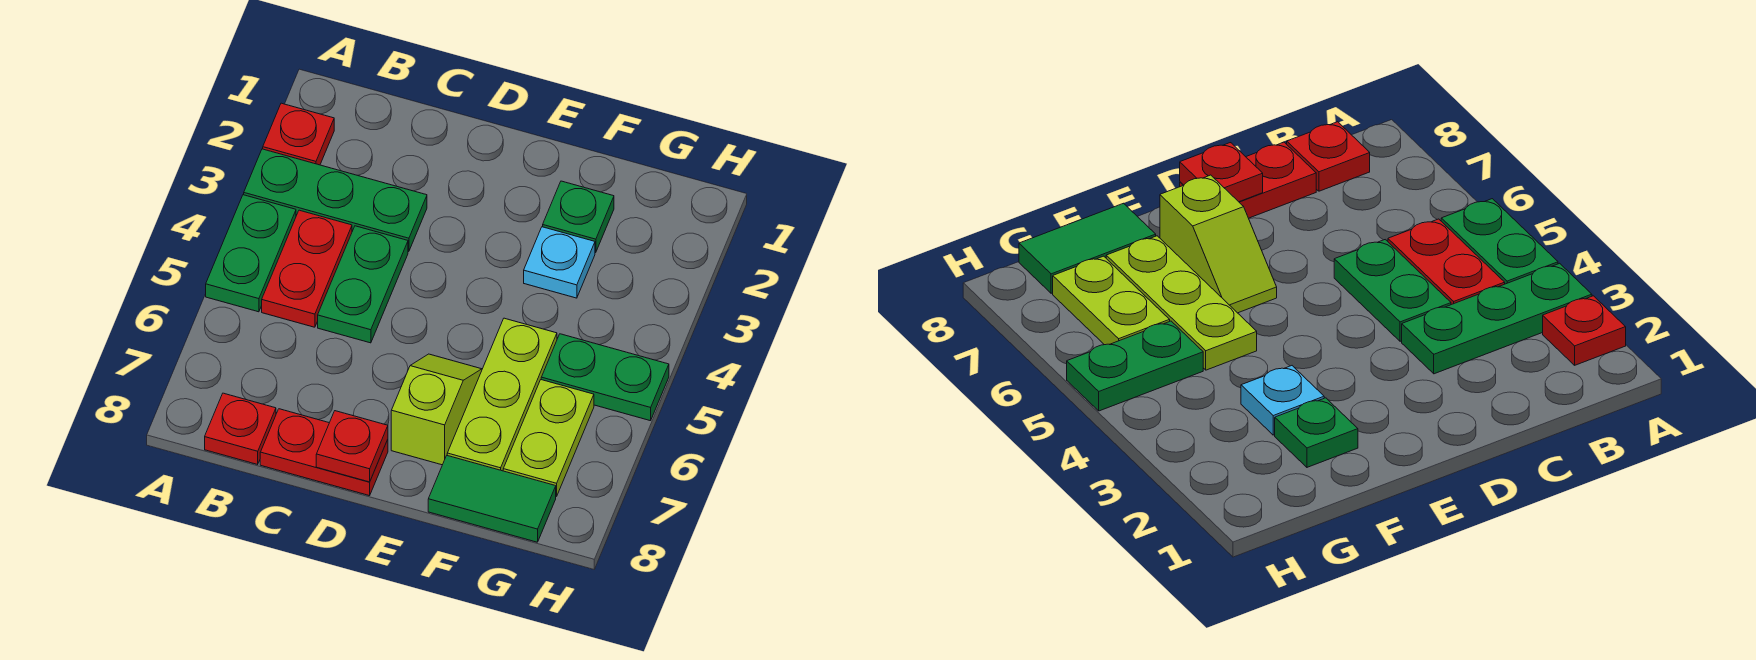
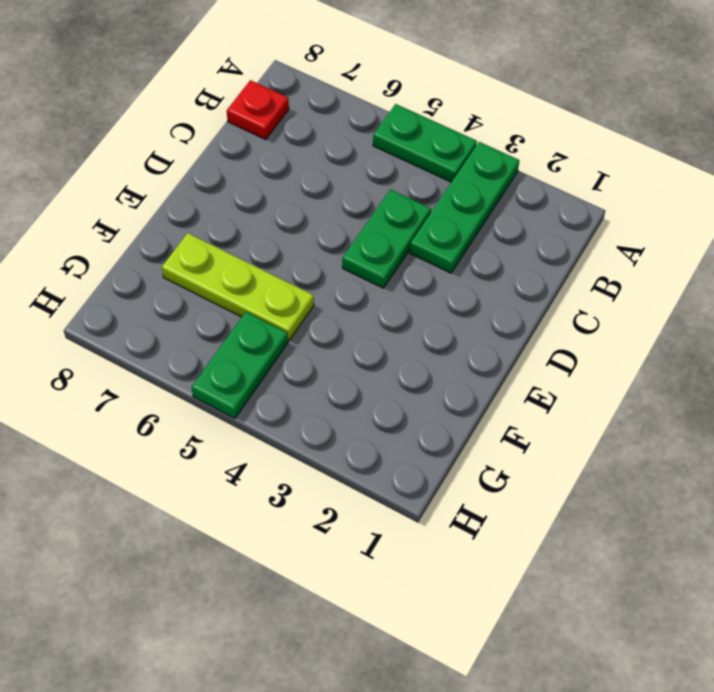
green 1x2 plate [342,189,431,288] -> green 1x2 plate turned to [318,226,408,343]
none -> red 1x1 plate [263,103,334,165]
none -> red 1x2 plate [262,210,352,327]
none -> red 1x2 plate [260,409,388,496]

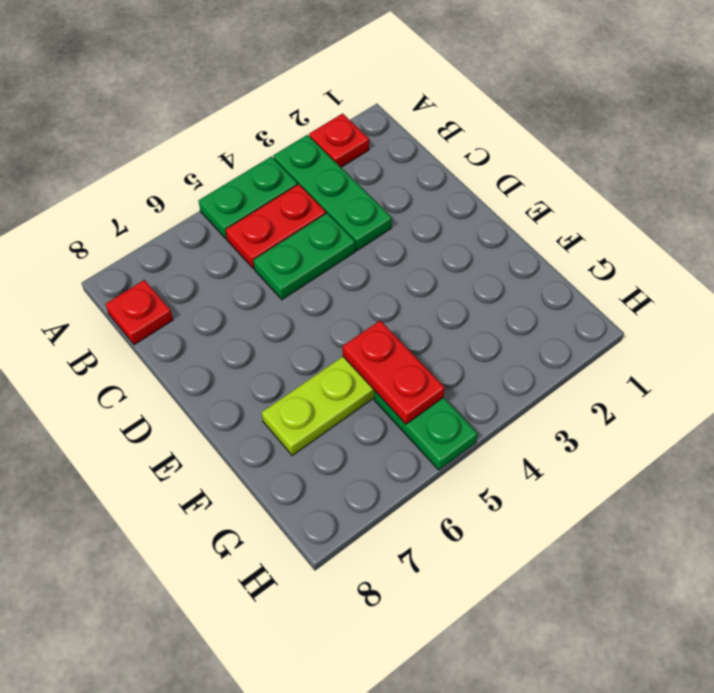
red 1x2 plate [343,321,445,424] -> red 1x2 plate moved to [260,409,388,496]
none -> lime 1x2 slope [391,354,482,465]
none -> green 1x1 plate [543,181,614,252]
none -> cyan 1x1 plate [524,227,595,298]

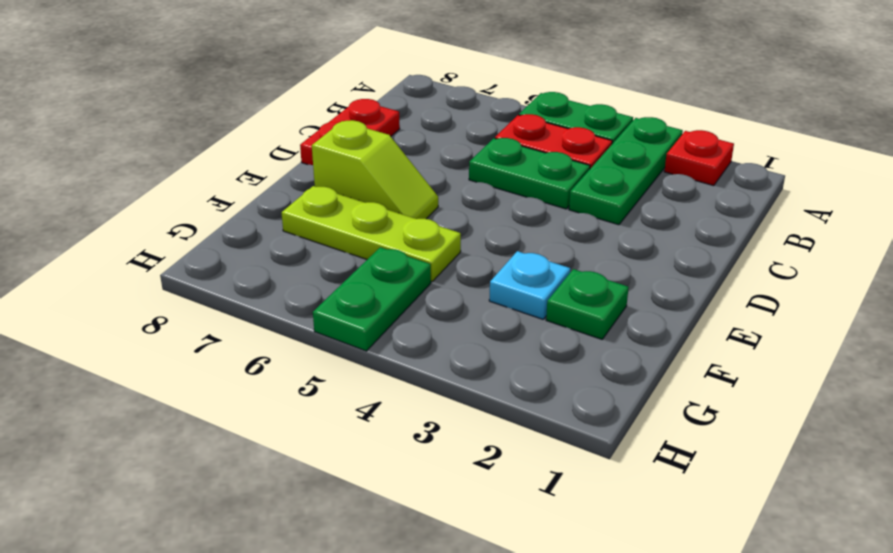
none -> red 1x1 plate [205,393,276,464]
none -> green 1x2 tile [428,456,556,542]
none -> lime 1x2 plate [503,380,594,497]

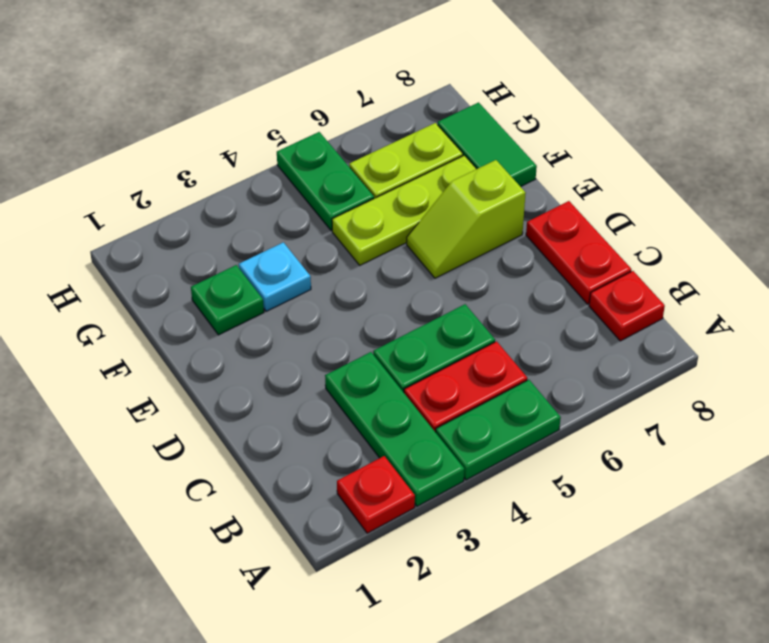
none -> red 1x1 plate [316,411,388,482]

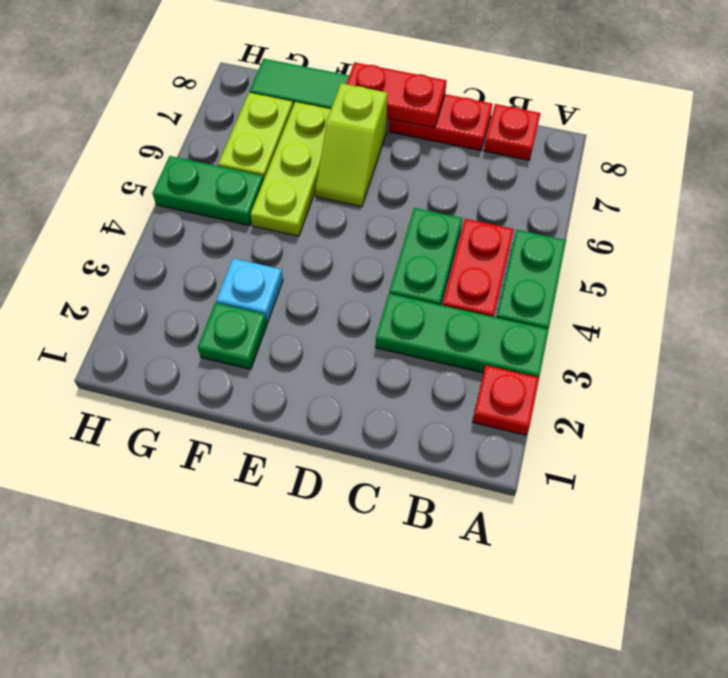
red 1x2 plate [346,62,447,128] -> red 1x1 plate [316,411,388,482]

